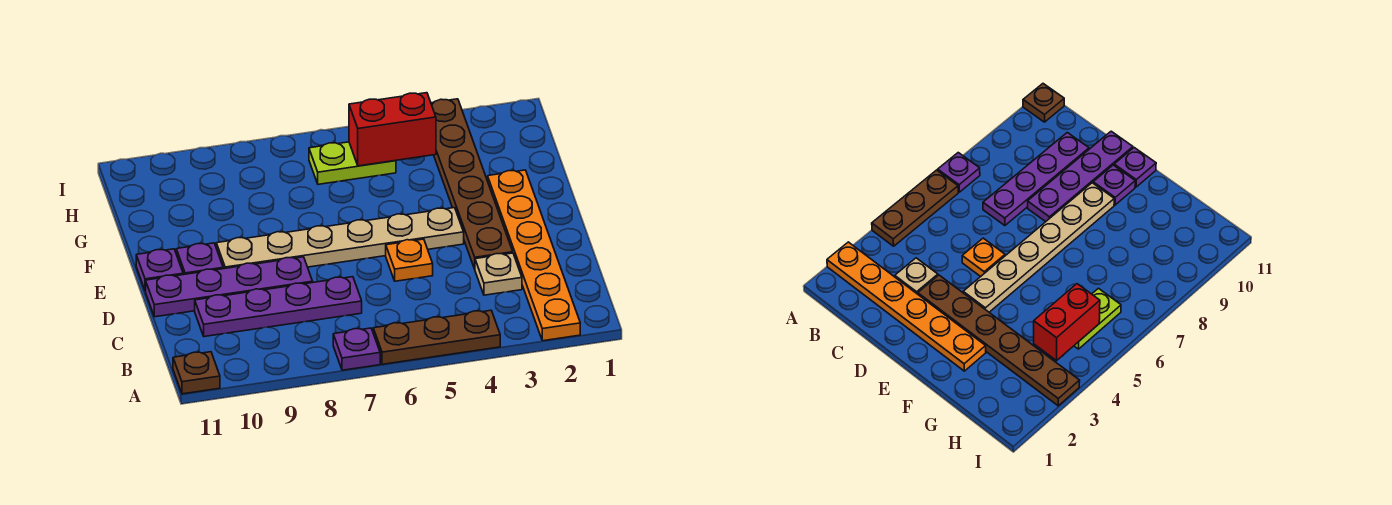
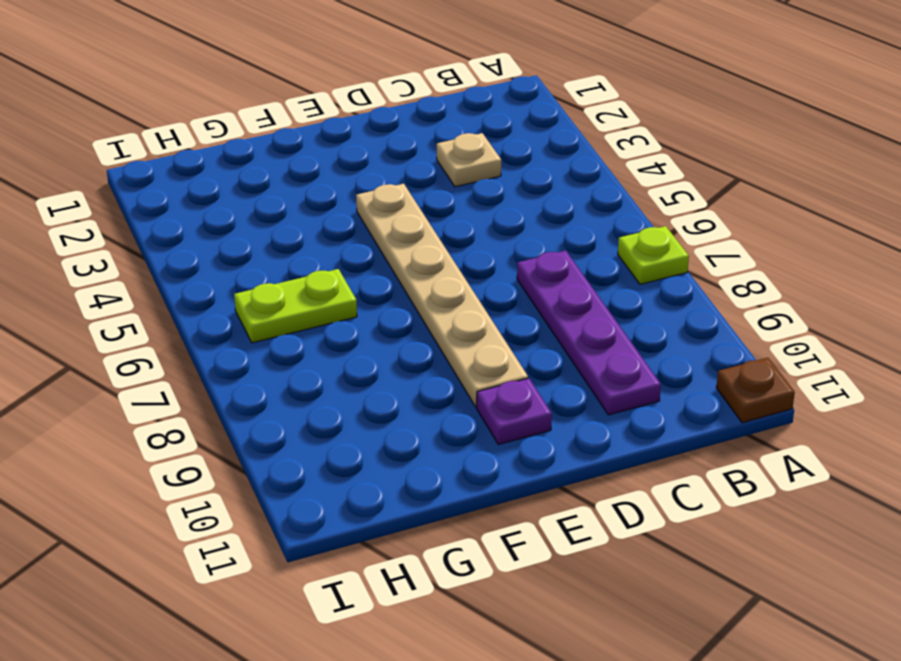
lime 1x1 plate [618,226,689,284] -> purple 1x1 plate [333,328,380,370]
lime 1x2 plate [234,269,357,343] -> lime 1x2 plate turned to [309,142,396,184]
none -> orange 1x6 plate [488,170,580,341]
none -> brown 1x3 plate [373,310,500,364]
none -> brown 1x6 plate [431,99,513,269]

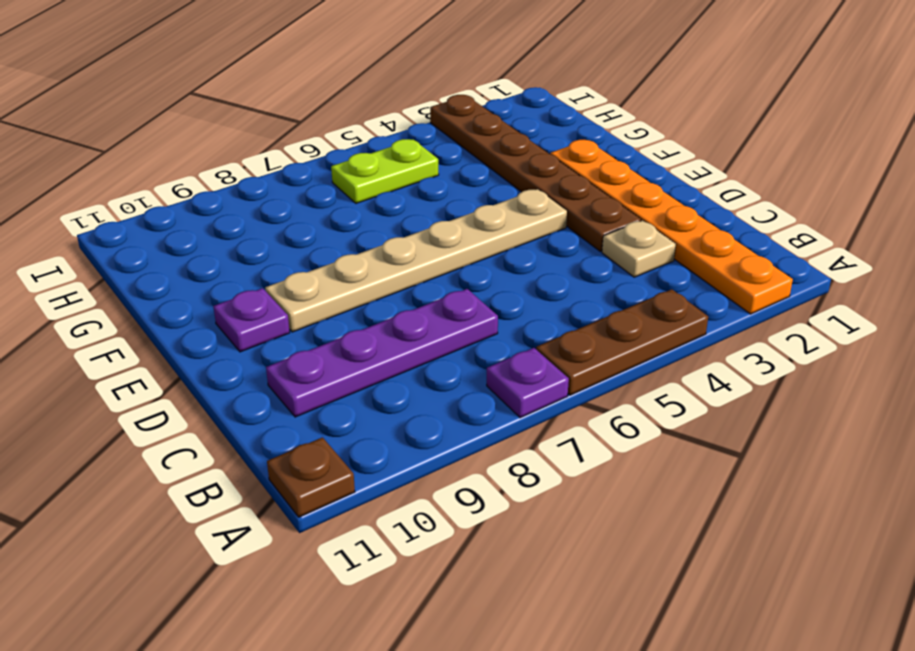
none -> orange 1x1 plate [386,239,433,281]
none -> purple 1x4 plate [146,257,313,317]
none -> purple 1x1 plate [136,249,183,291]

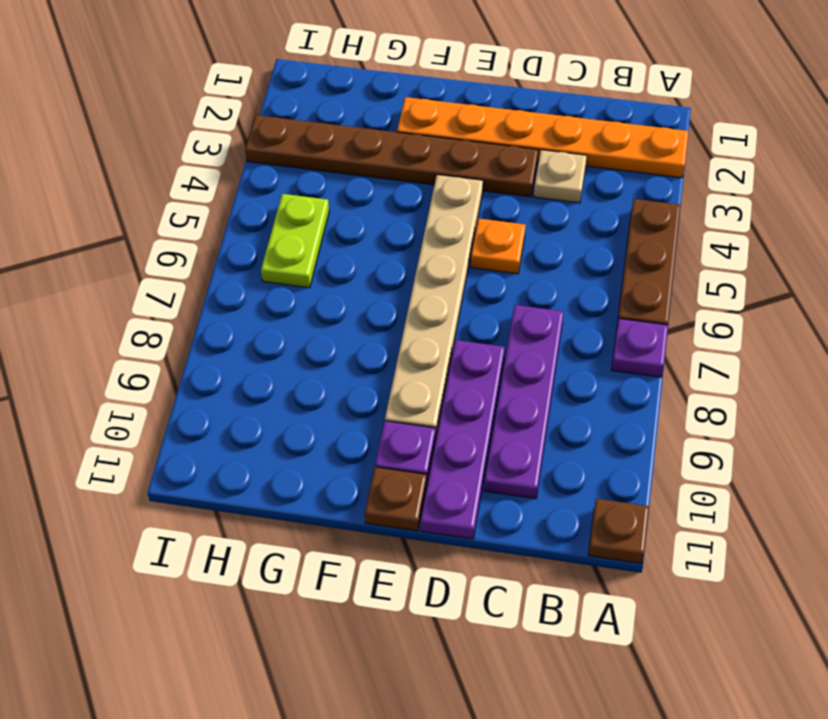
brown 1x1 plate [365,467,427,531] -> purple 1x1 plate [136,249,183,291]
none -> red 1x2 brick [349,93,436,166]

